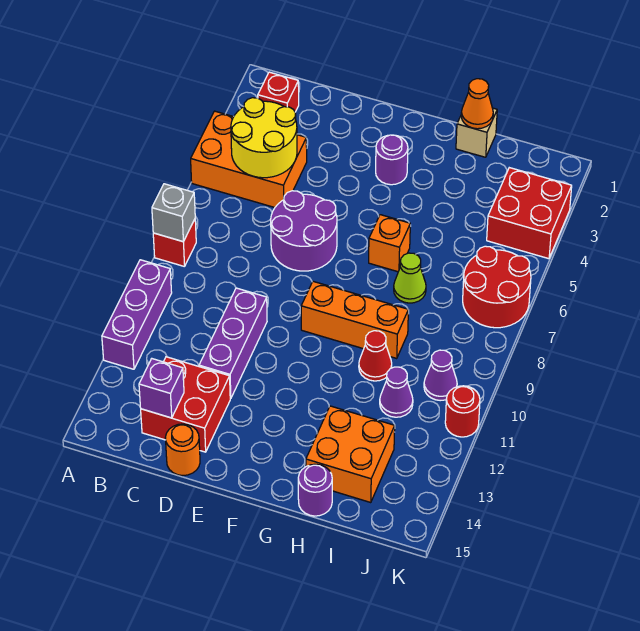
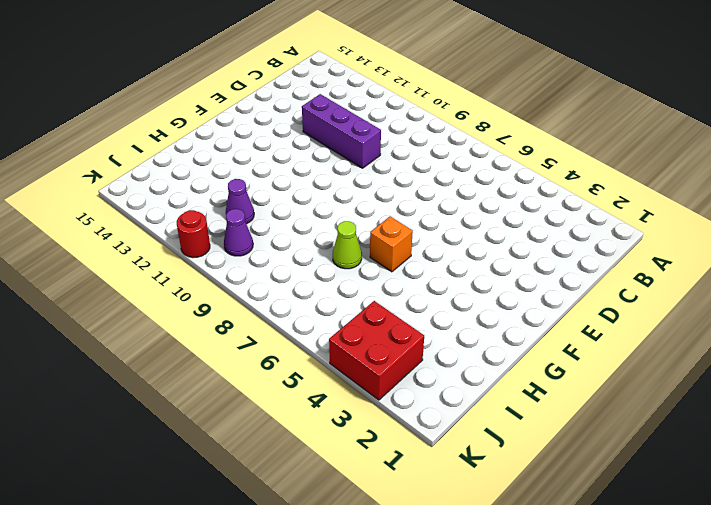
none -> orange 2x3 brick [191,111,307,207]
none -> red 1x1 brick [153,219,196,267]
none -> purple 1x3 brick [102,260,172,369]

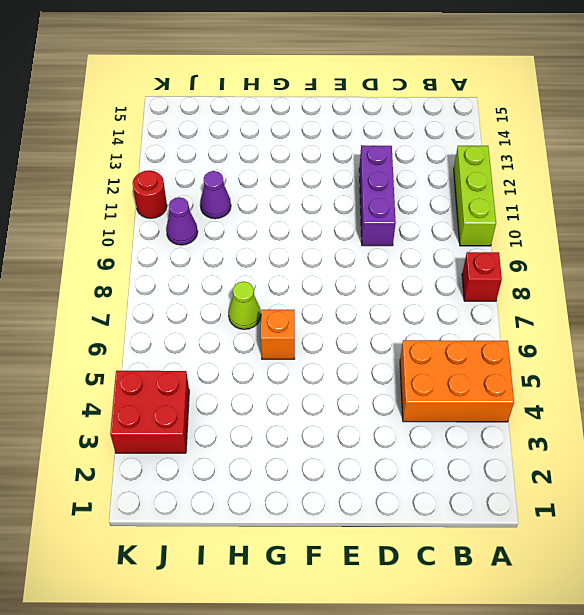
lime 1x3 brick [454,146,496,246] -> purple 1x3 brick [102,260,172,369]
none -> red 1x1 brick [258,72,299,112]
none -> red 2x2 brick [141,357,230,452]
none -> purple 2x2 round brick [271,191,337,271]

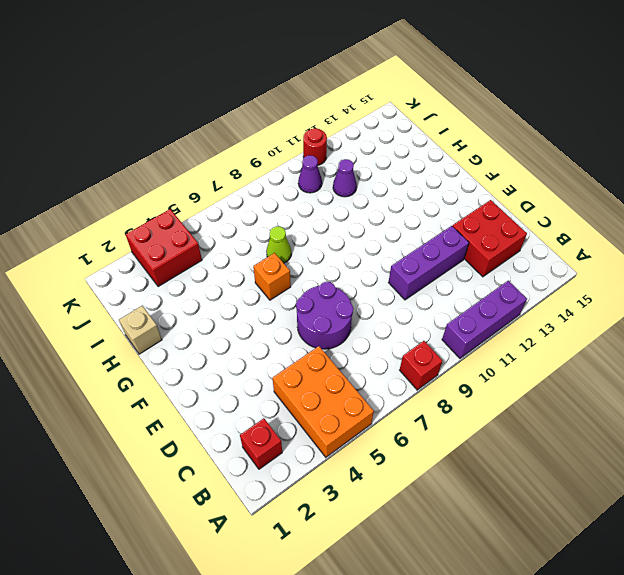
none -> orange 1x1 round brick [165,424,200,476]
none -> purple 1x1 round brick [376,135,408,185]
none -> orange 1x3 brick [301,281,408,358]

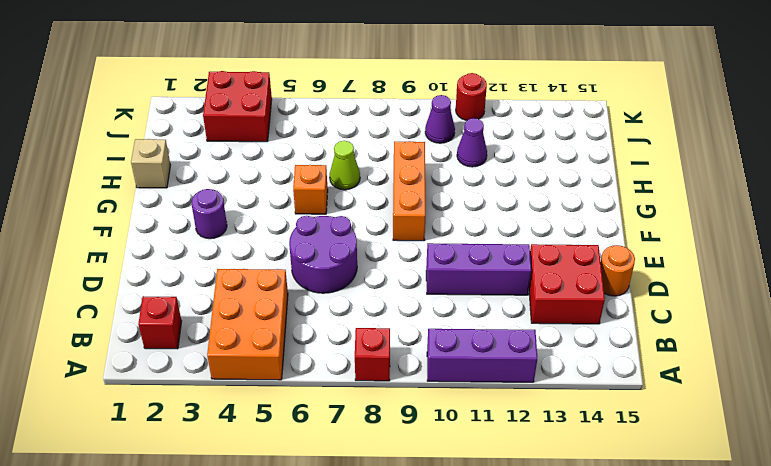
none -> red 1x1 cone [359,331,392,381]
none -> orange 2x2 brick [306,406,395,503]
none -> purple 1x1 round brick [298,464,332,516]

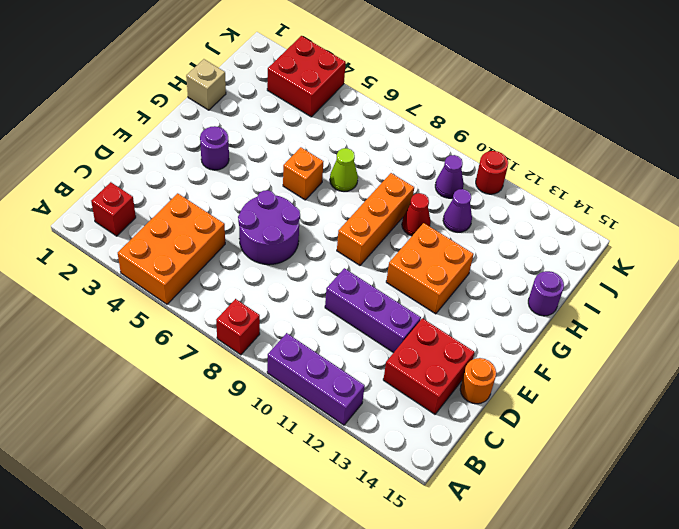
orange 2x2 brick [386,223,474,314] -> orange 2x2 brick moved to [306,406,395,503]
none -> red 2x2 round brick [463,246,531,328]
none -> grey 1x1 brick [152,184,195,241]
none -> yellow 2x2 round brick [231,98,297,178]

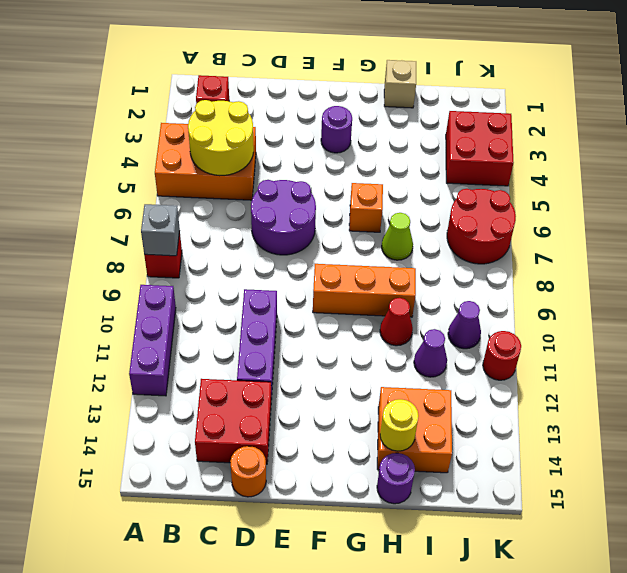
yellow 1x1 round brick [380,399,419,451] -> none
none -> purple 1x1 brick [139,359,184,418]
none -> orange 1x1 cone [461,79,493,129]

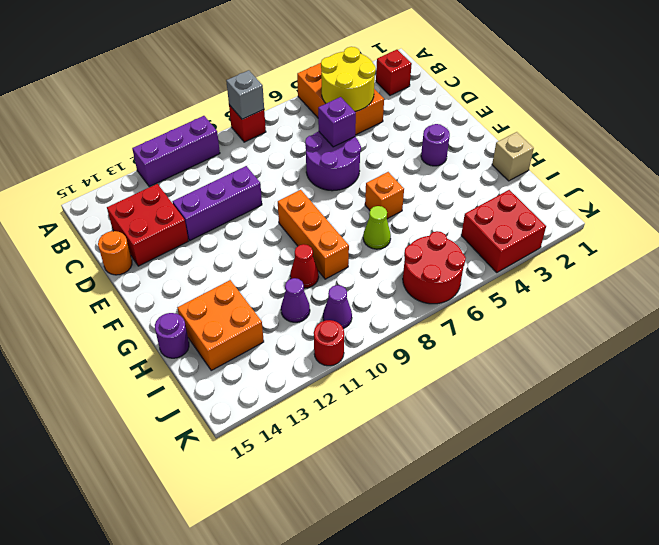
purple 1x1 brick [318,97,356,147] -> purple 1x1 brick moved to [139,359,184,418]
none -> orange 1x1 cone [461,79,493,129]

